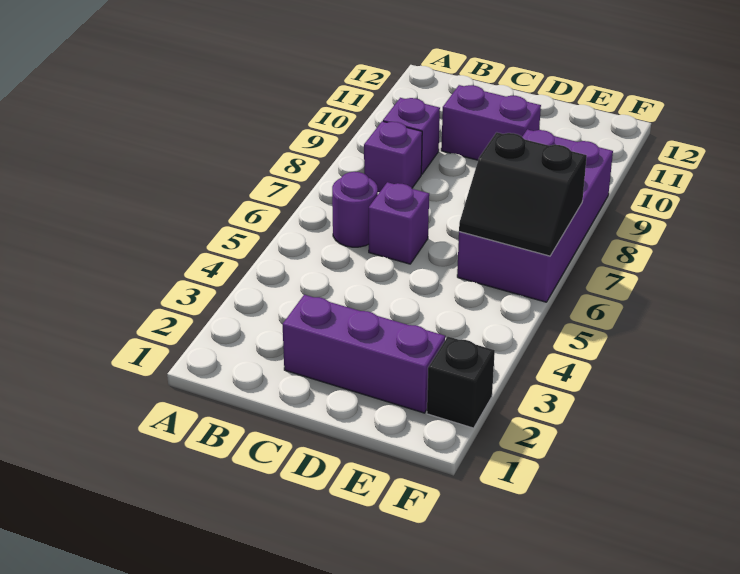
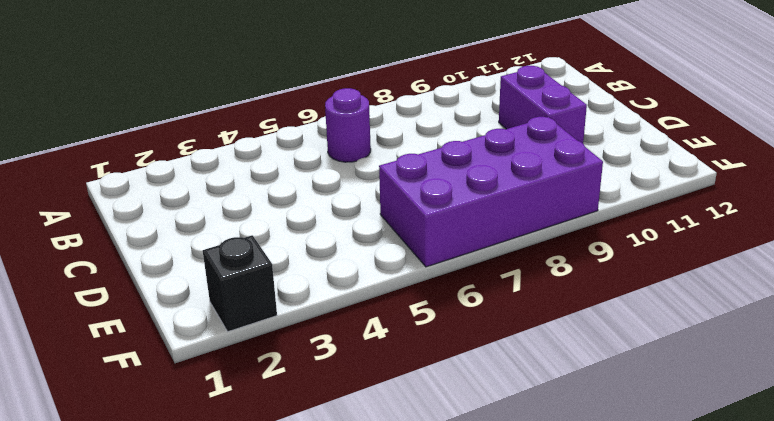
none -> purple 1x1 brick [364,121,422,192]
none -> purple 1x1 brick [383,98,440,174]

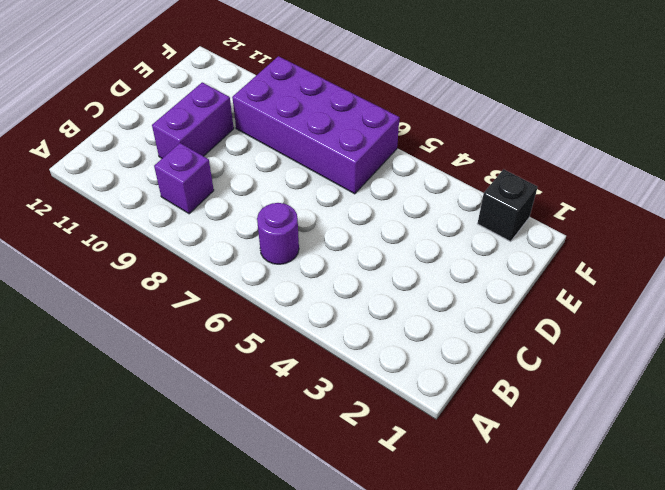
none -> purple 1x1 brick [364,121,422,192]
none -> purple 1x3 brick [282,295,445,413]

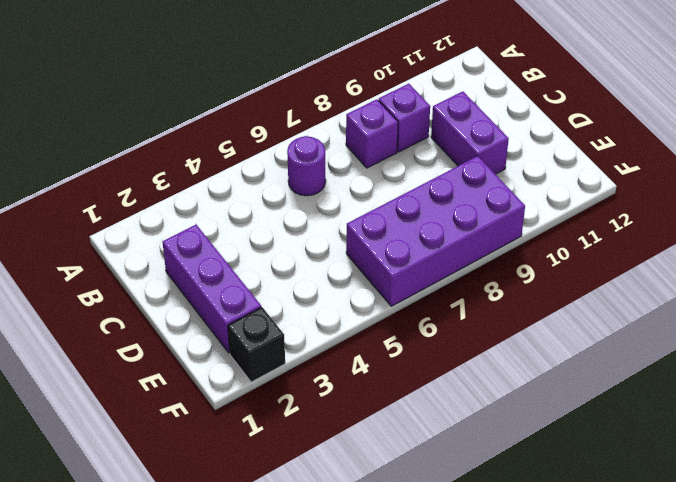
none -> purple 1x1 brick [369,182,429,264]
none -> black 2x2 slope [459,132,587,256]

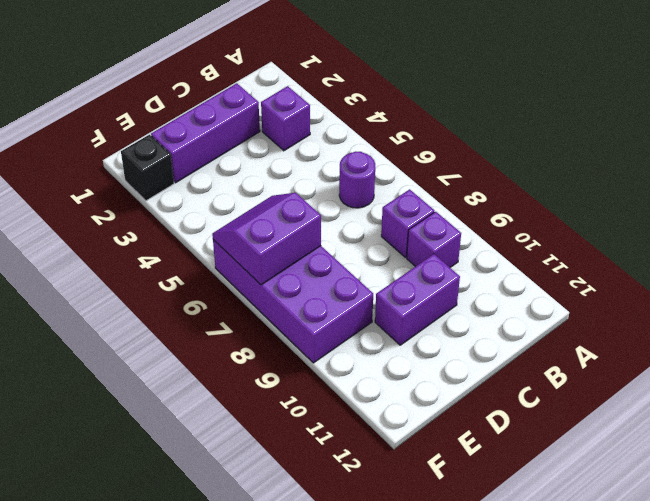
purple 1x1 brick [261,86,310,151] -> purple 1x1 brick moved to [369,182,429,264]
purple 2x2 slope [212,193,321,285] -> black 2x2 slope [459,132,587,256]

